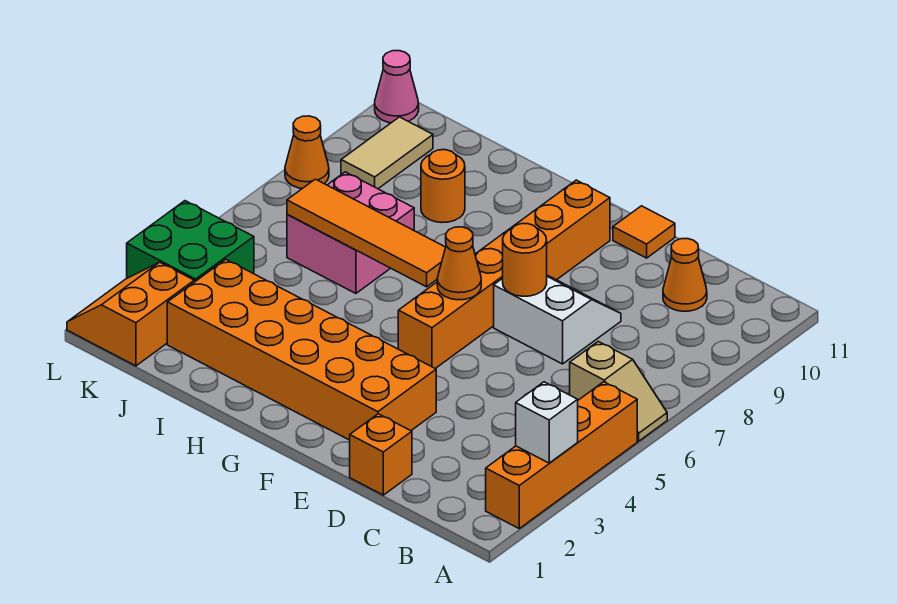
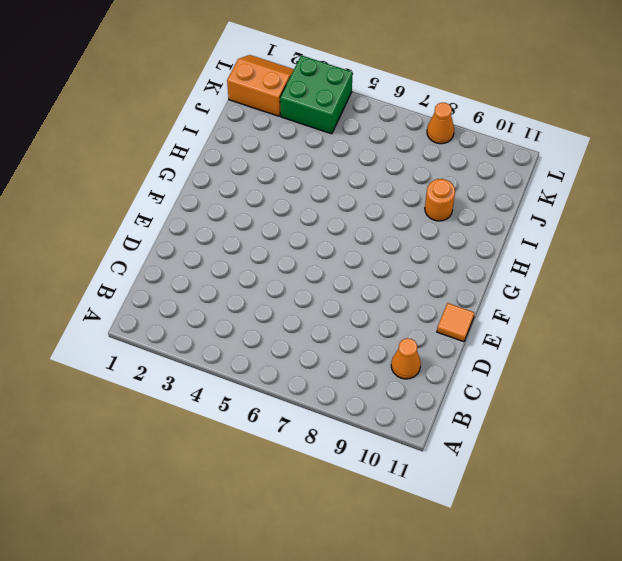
none -> orange 1x4 brick [486,382,637,528]
none -> tan 1x2 slope [570,342,667,441]
none -> orange 1x1 brick [350,414,412,495]

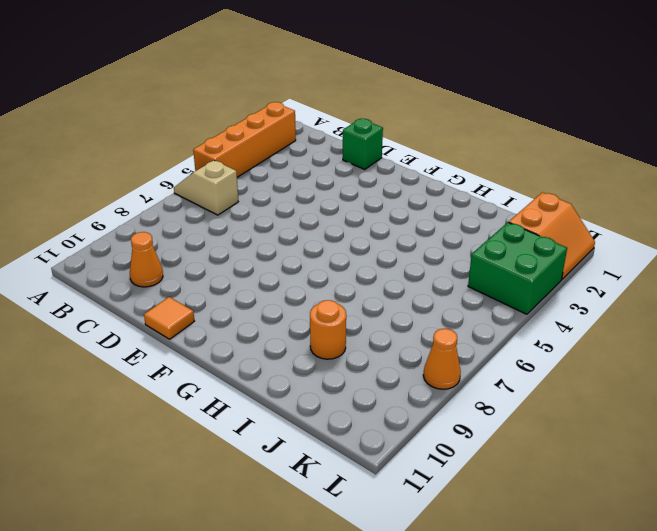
green 1x1 brick [343,119,383,169] -> orange 1x1 brick [350,414,412,495]
none -> white 2x2 slope [494,275,621,364]
none -> orange 2x6 brick [167,259,436,440]
none -> orange 1x6 brick [398,180,610,369]

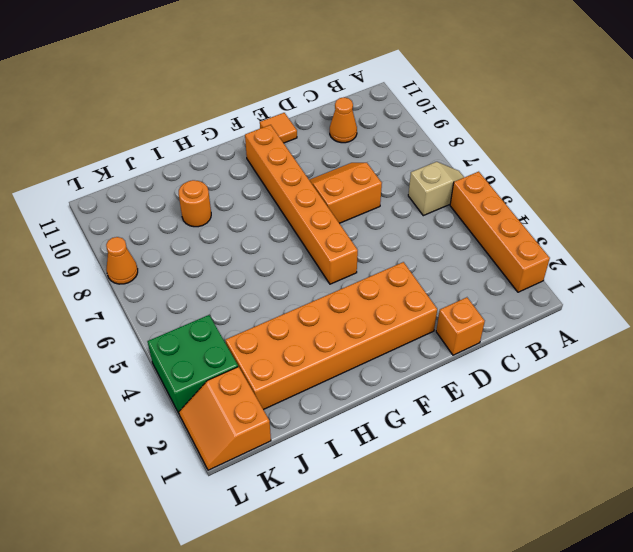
orange 2x2 slope [310,163,382,223] -> white 2x2 slope [494,275,621,364]
none -> pink 2x2 brick [287,172,414,293]
none -> tan 1x2 tile [341,117,433,189]
none -> pink 1x1 cone [375,51,419,123]

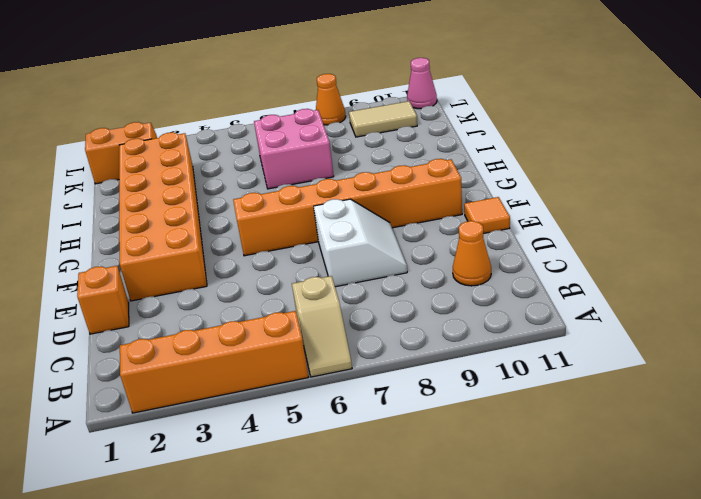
none -> orange 1x1 round brick [421,150,465,223]
none -> green 2x2 brick [127,201,254,282]
none -> white 1x1 brick [516,382,578,463]

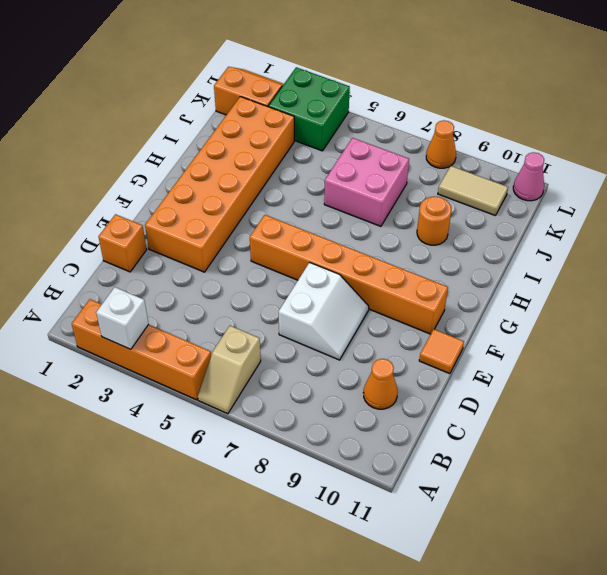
none -> orange 1x1 round brick [503,224,547,296]
none -> orange 1x1 cone [437,227,481,300]
none -> orange 1x4 tile [287,179,446,287]

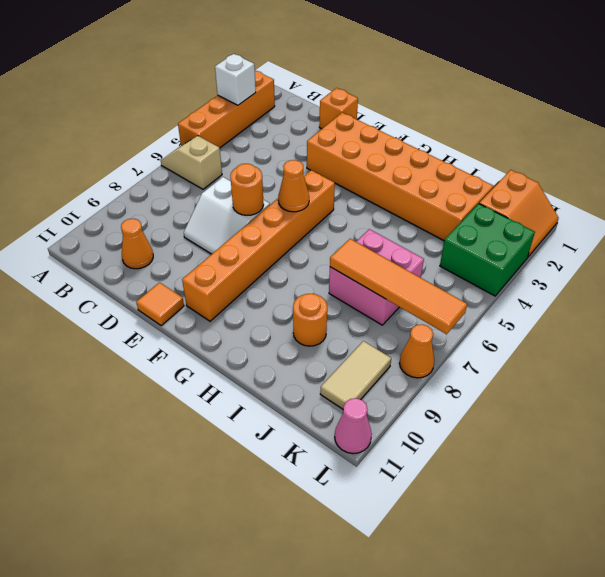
orange 1x4 tile [330,239,467,334] -> orange 1x4 tile moved to [287,179,446,287]

